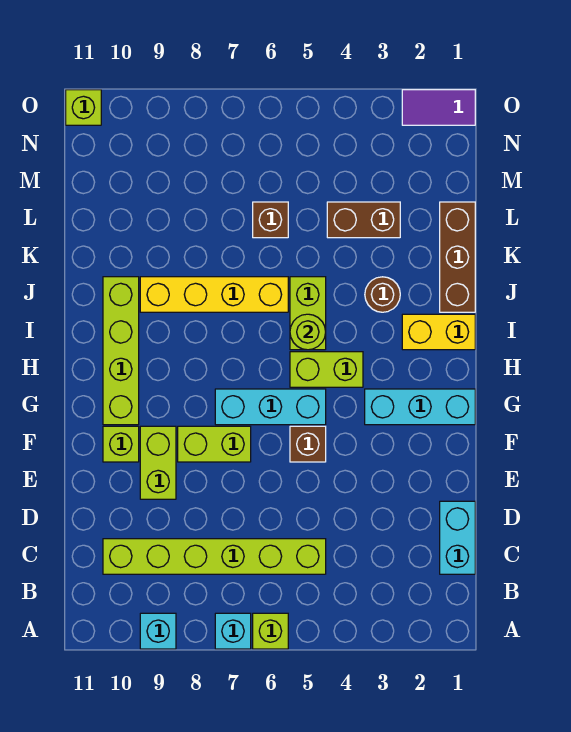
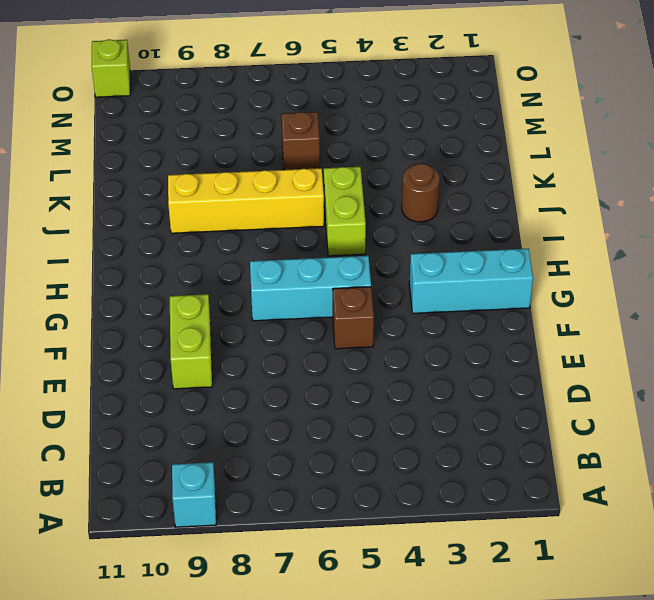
none -> lime 1x1 brick [253,613,288,649]
none -> cyan 1x1 brick [215,613,251,649]
none -> cyan 1x2 brick [440,501,475,574]

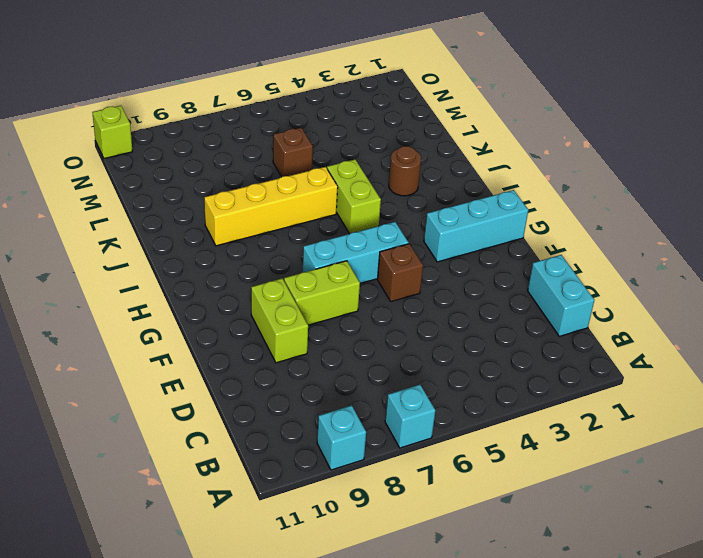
none -> lime 1x1 brick [253,613,288,649]
none -> lime 1x6 brick [103,539,326,574]
none -> lime 1x1 brick [103,426,139,462]

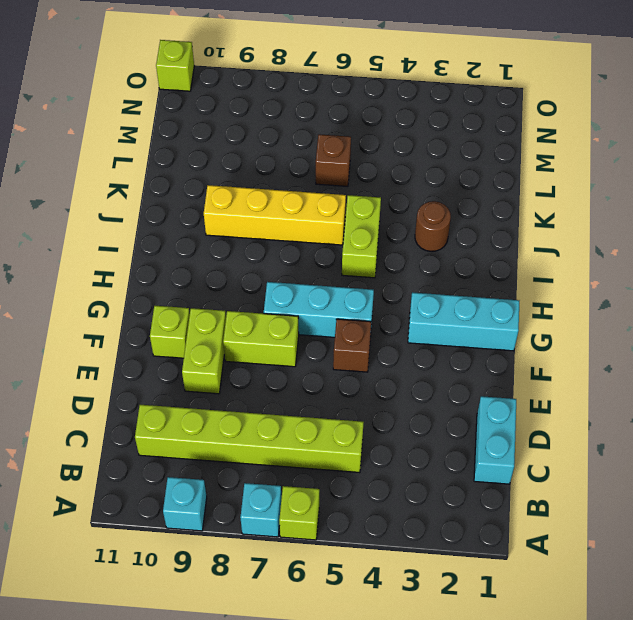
none -> lime 1x4 brick [103,277,139,425]
none -> lime 1x2 brick [290,352,363,387]
none -> yellow 1x2 brick [402,314,475,350]

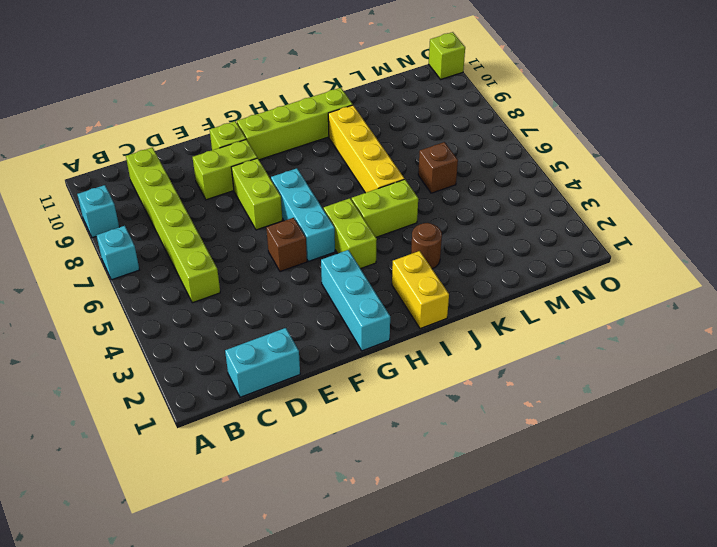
none -> lime 1x1 brick [253,613,288,649]
none -> brown 1x3 brick [440,202,475,312]
none -> brown 1x2 brick [327,202,400,238]

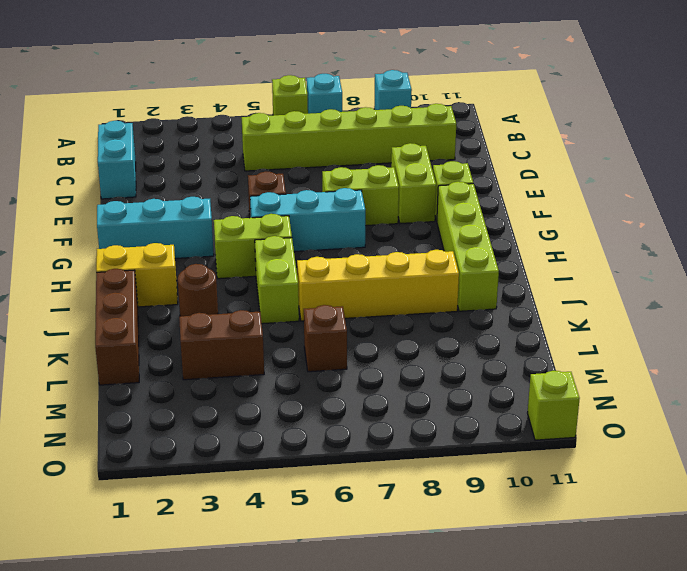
none -> purple 1x2 tile [402,90,475,125]
none -> lime 1x1 round brick [290,314,326,350]

